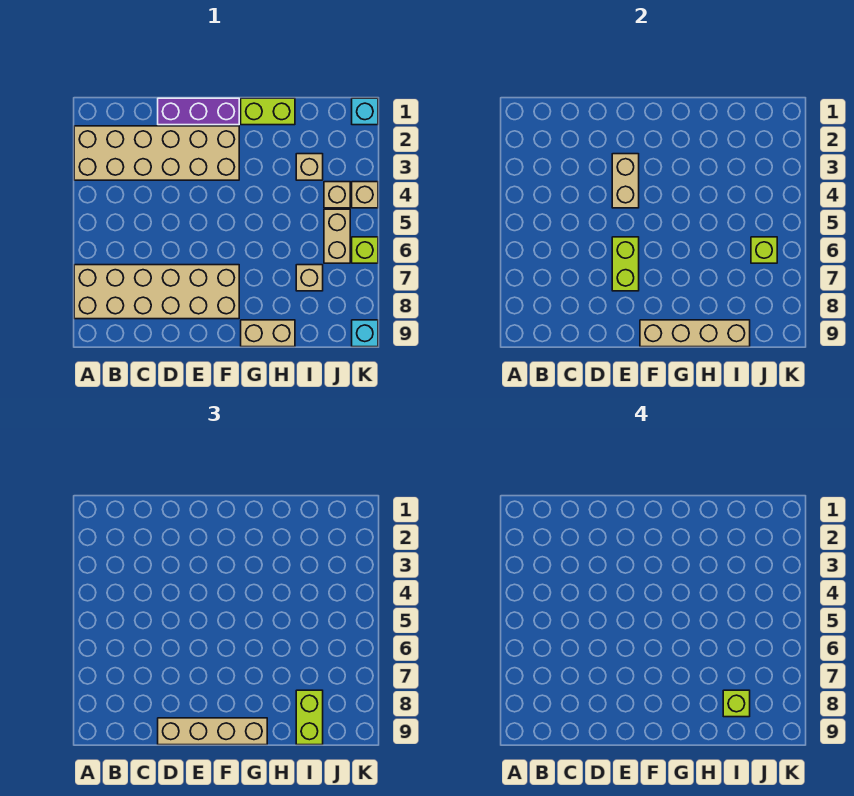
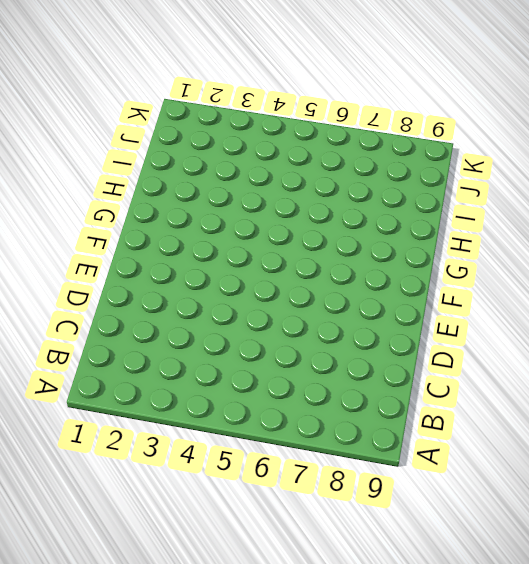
none -> tan 2x6 brick [74,126,239,180]
none -> tan 2x6 brick [74,265,239,319]
none -> purple 1x3 brick [158,98,239,125]

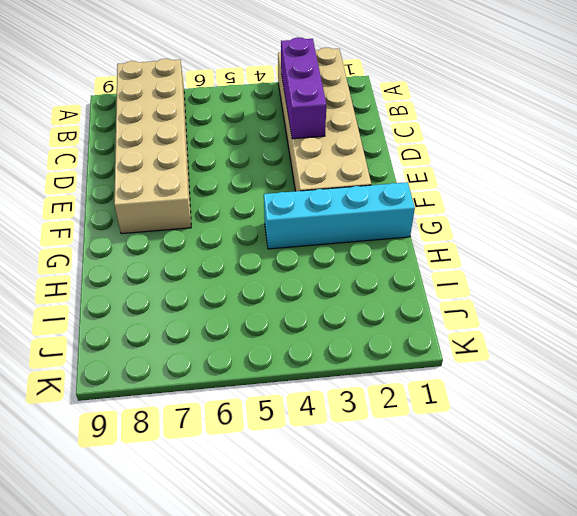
purple 1x3 brick [281,37,326,139] -> purple 1x3 brick moved to [158,98,239,125]
cyan 1x4 brick [264,182,415,249] -> lime 1x2 brick [241,98,295,125]
none -> tan 1x2 brick [241,320,295,347]
none -> tan 1x1 brick [296,154,323,180]
none -> tan 1x1 brick [296,265,323,291]

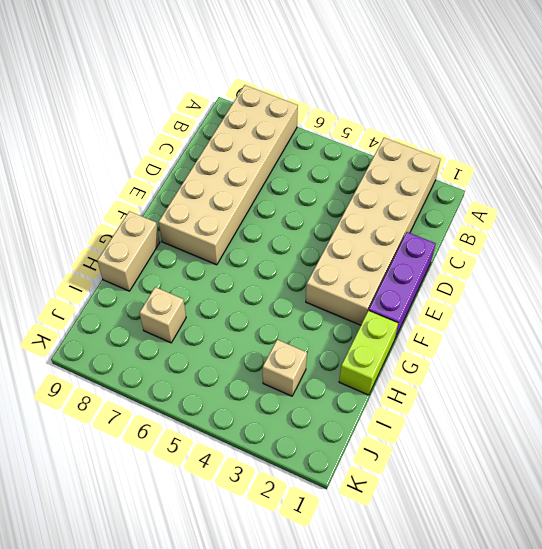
none -> tan 1x1 brick [324,182,350,208]
none -> tan 1x2 brick [324,209,350,263]
none -> cyan 1x1 brick [352,98,378,125]

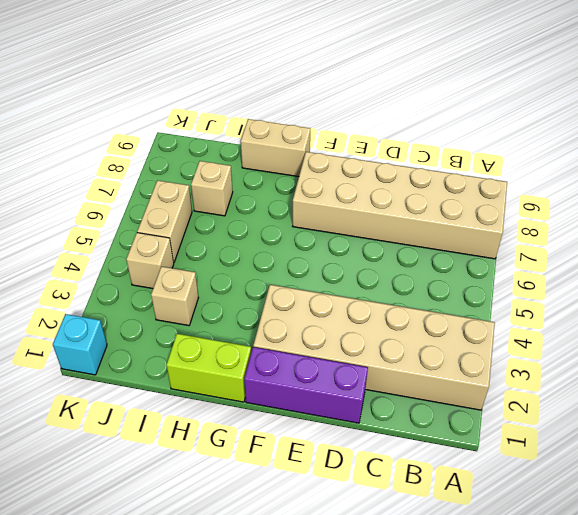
none -> tan 1x1 brick [352,182,378,208]
none -> lime 1x1 brick [352,237,378,263]
none -> cyan 1x1 brick [352,320,378,347]

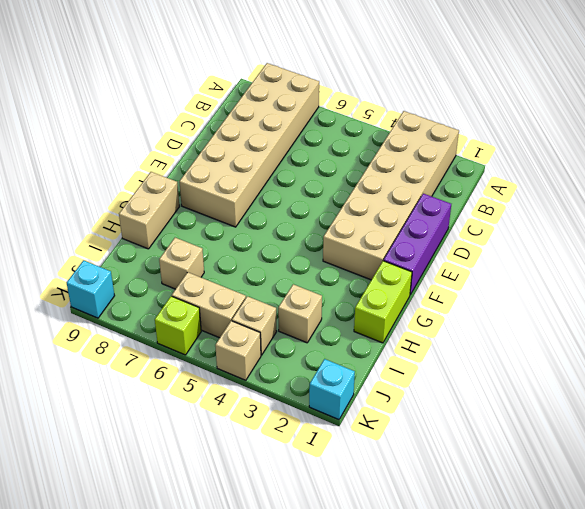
none -> tan 1x2 brick [612,154,639,208]
none -> lime 1x2 brick [612,237,639,291]
none -> tan 1x4 brick [640,320,750,347]

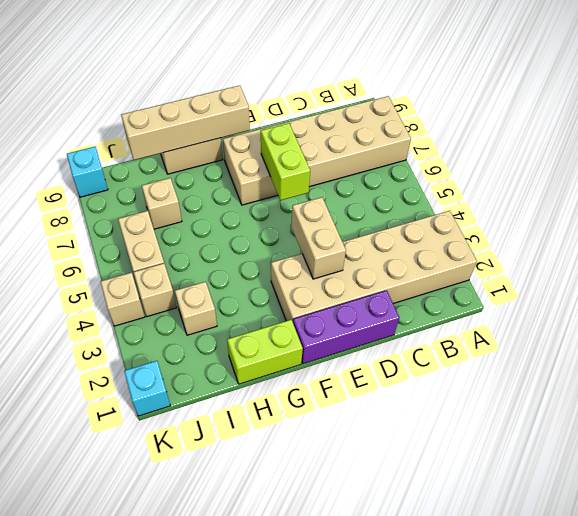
none -> lime 1x1 brick [352,237,378,263]
none -> lime 1x1 brick [751,237,777,263]
none -> tan 1x4 brick [158,718,267,745]

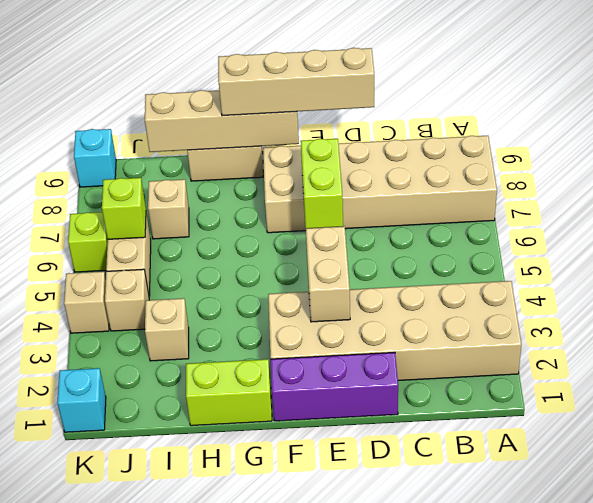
none -> lime 1x2 brick [296,690,323,745]
none -> lime 1x1 brick [723,690,750,717]

